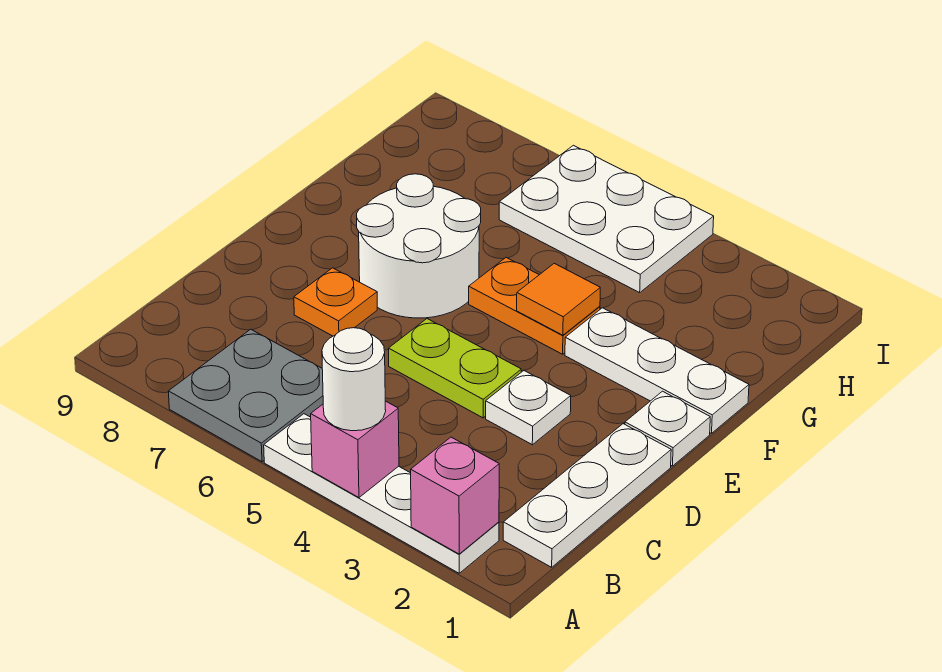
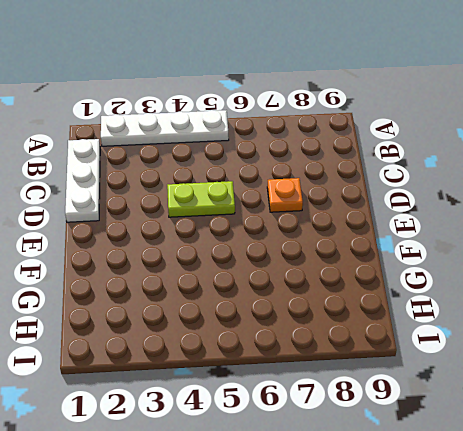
none -> grey 2x2 plate [168,329,323,462]
none -> white 1x1 plate [486,371,571,445]
none -> white 1x1 plate [625,391,710,466]

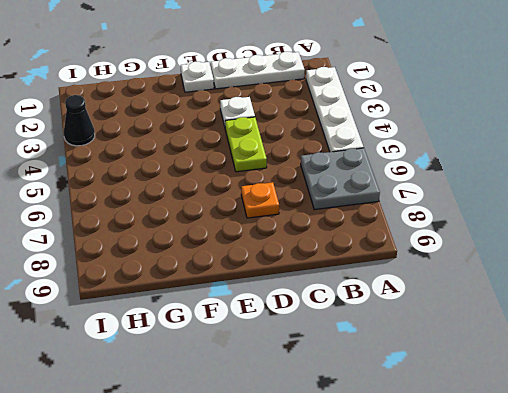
black 1x1 cone [64,95,95,146] -> none
none -> white 2x2 round brick [357,174,481,318]
none -> white 1x3 plate [565,308,749,433]
none -> orange 1x2 plate [469,258,600,354]

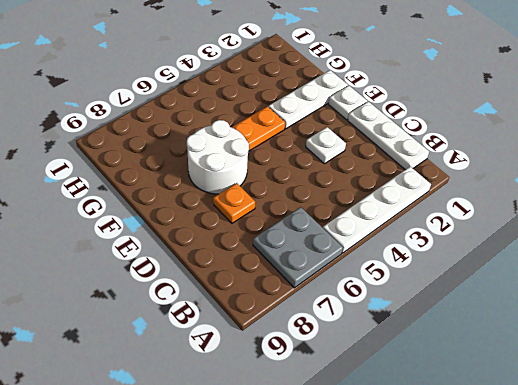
none -> lime 1x2 plate [389,319,521,418]
none -> white 2x3 plate [499,145,714,293]
none -> pink 1x1 brick [411,437,499,554]

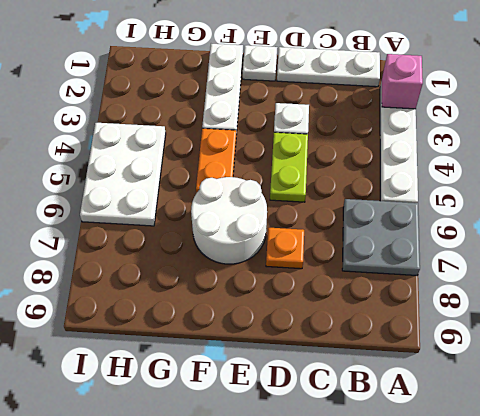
none -> pink 1x1 brick [311,401,399,497]
none -> orange 1x1 tile [517,263,600,335]
none -> white 1x1 round brick [322,328,386,431]

